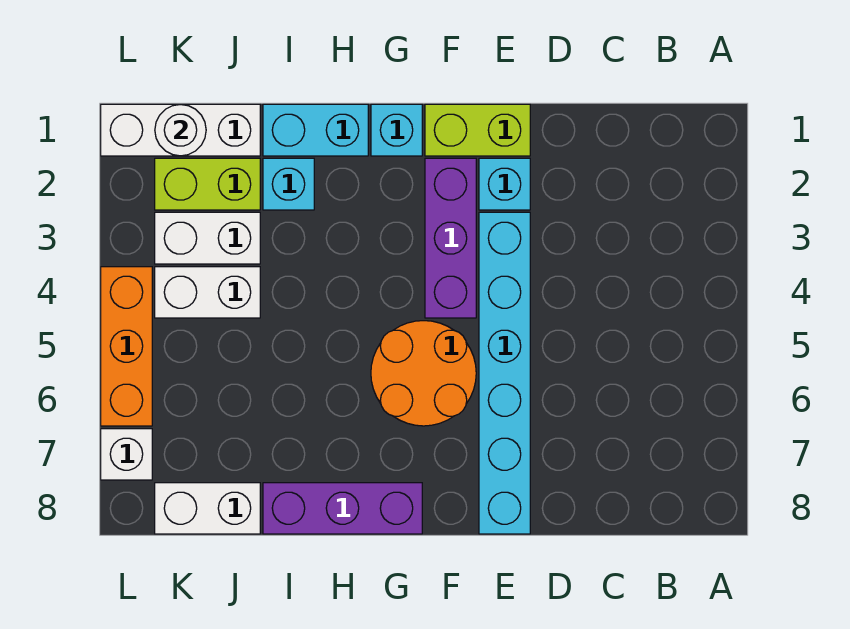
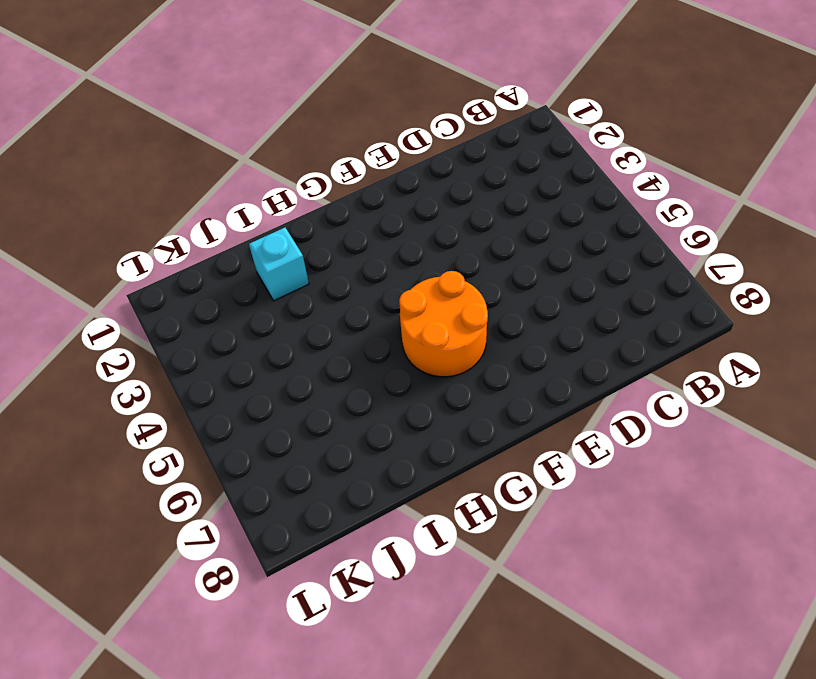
none -> lime 1x2 brick [425,104,530,156]
none -> cyan 1x1 brick [479,158,530,210]
none -> cyan 1x6 brick [479,212,530,534]

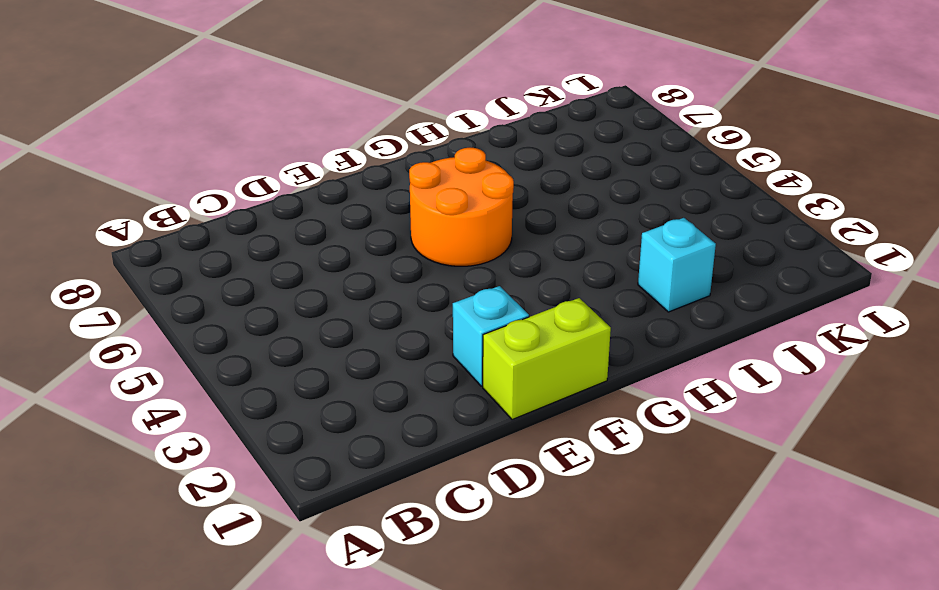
none -> cyan 1x6 brick [479,212,530,534]
none -> purple 1x3 brick [425,158,476,318]
none -> cyan 1x1 brick [371,104,422,156]

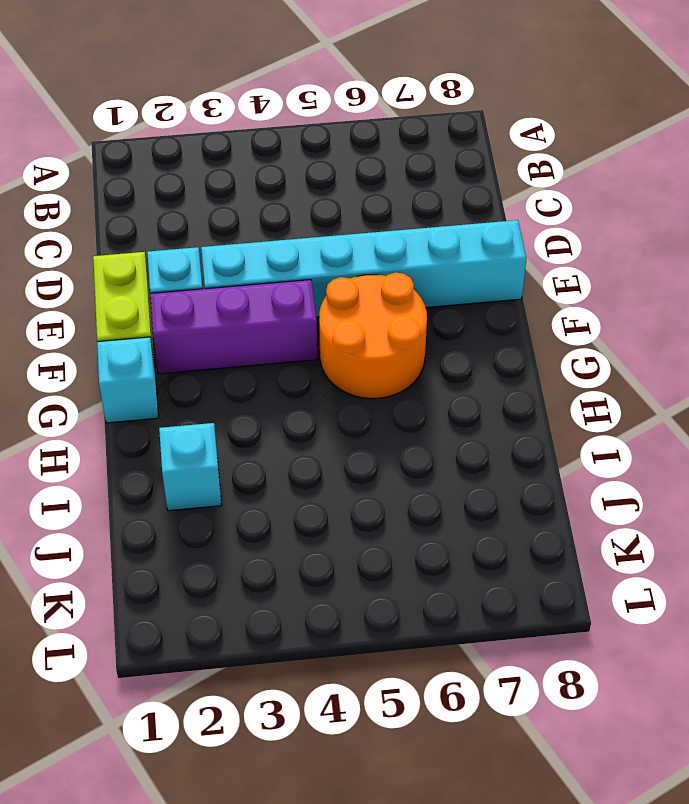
none -> purple 1x3 brick [263,483,422,534]
none -> cyan 1x2 brick [263,104,368,156]
none -> white 1x3 brick [101,104,260,156]

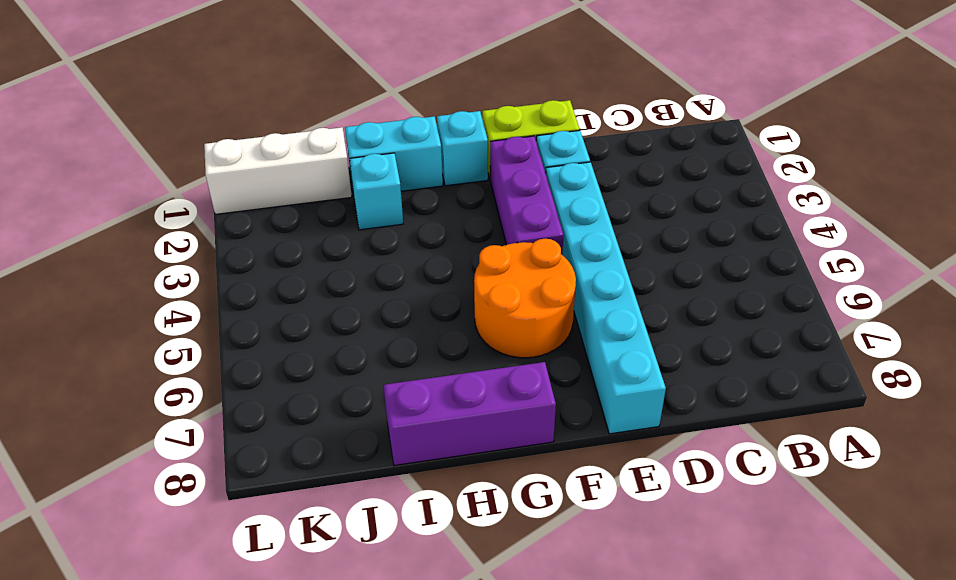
none -> lime 1x2 brick [155,158,260,210]
none -> white 1x2 brick [155,212,260,264]
none -> white 1x2 brick [155,267,260,318]

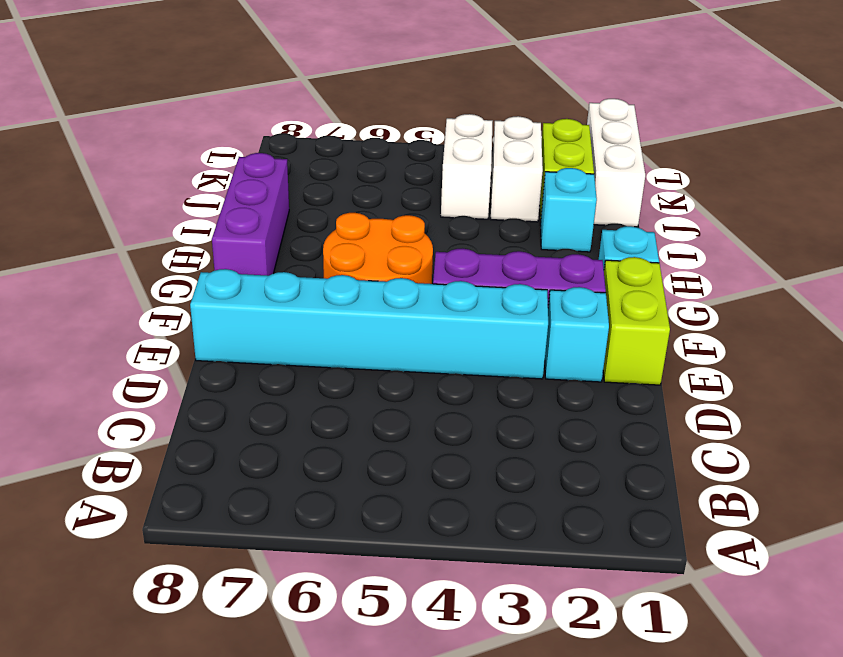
none -> cyan 1x2 brick [263,104,368,156]
none -> white 1x2 brick [155,483,260,534]
none -> orange 1x3 brick [101,267,152,426]

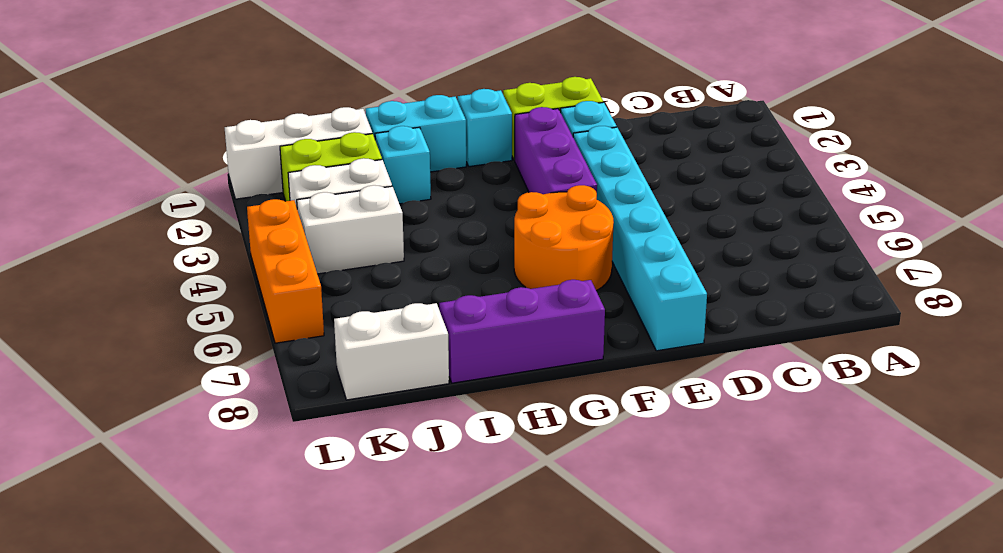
none -> white 1x1 brick [101,429,152,480]
none -> white 1x1 round brick [155,104,206,156]

